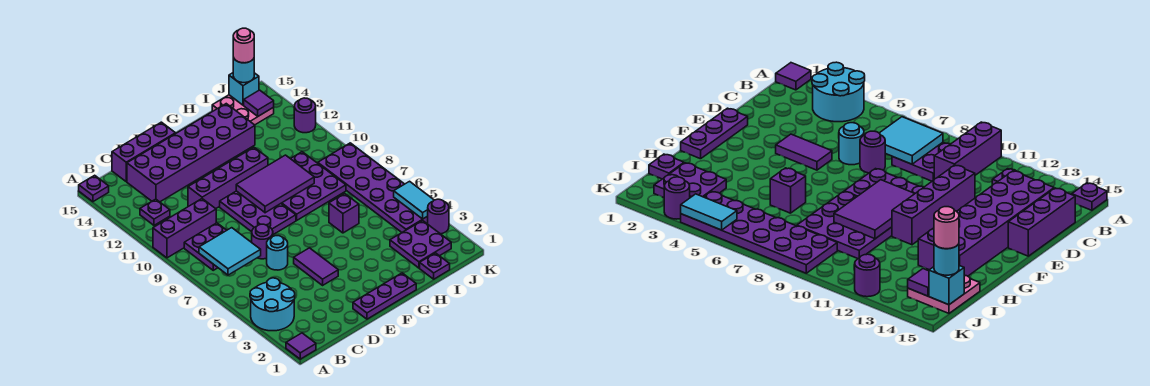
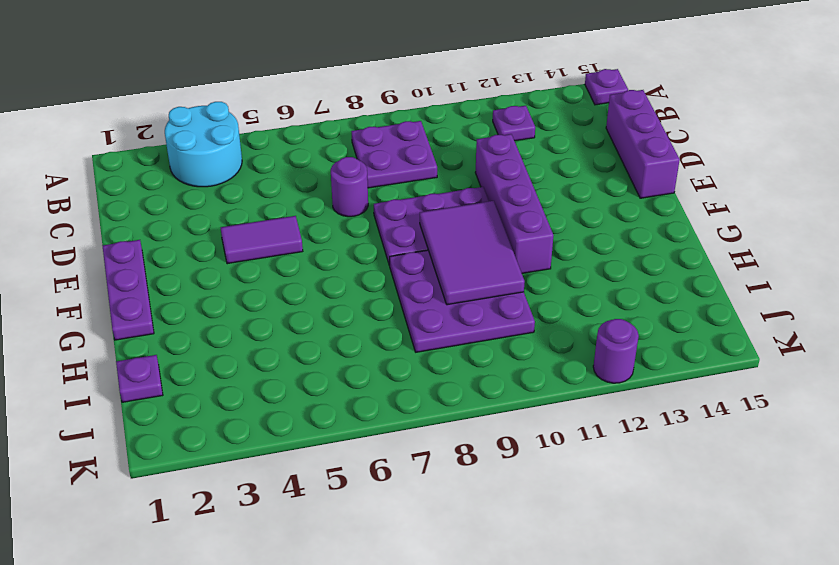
none -> purple 1x1 tile [286,333,316,359]
none -> purple 1x3 brick [153,199,216,258]
none -> purple 2x6 brick [127,104,255,202]

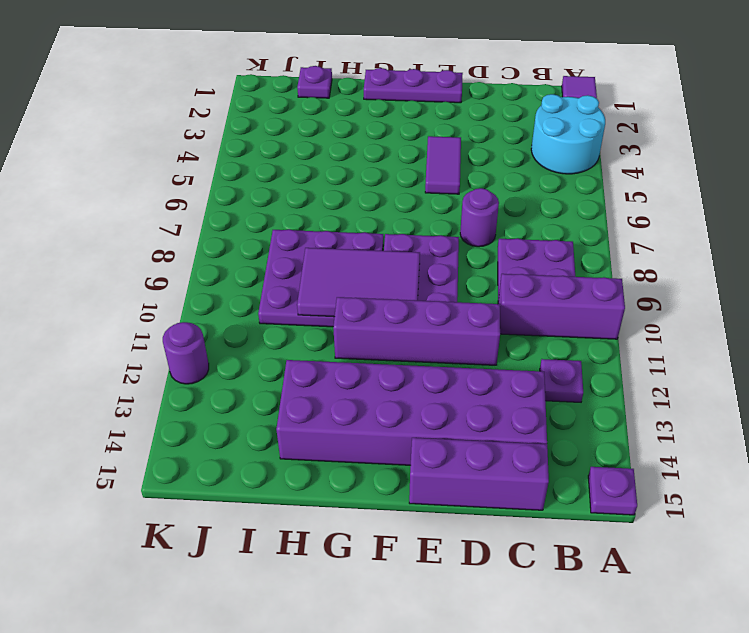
none -> cyan 1x1 round brick [267,236,288,270]
none -> purple 1x1 brick [329,194,359,233]
none -> purple 2x2 plate [390,221,451,268]

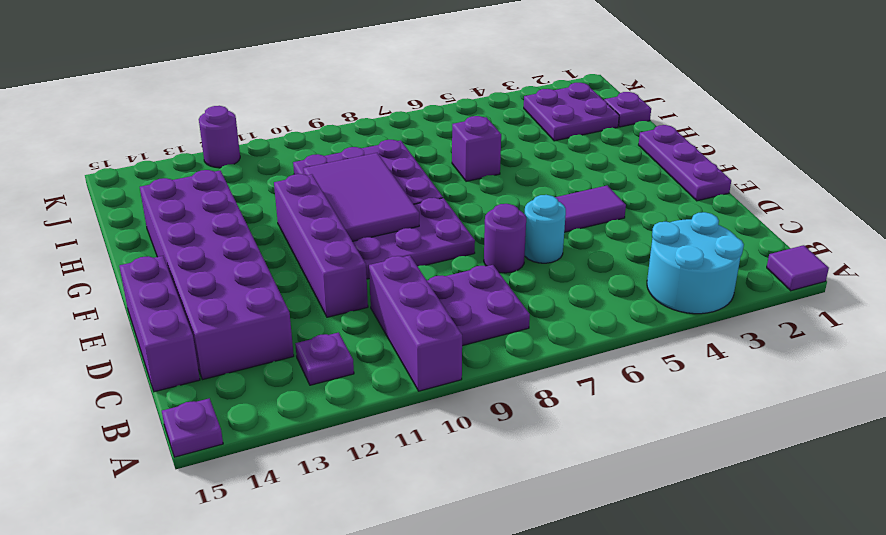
none -> pink 2x2 plate [212,95,274,125]
none -> purple 2x6 plate [318,143,428,232]
none -> purple 1x1 round brick [428,199,449,234]

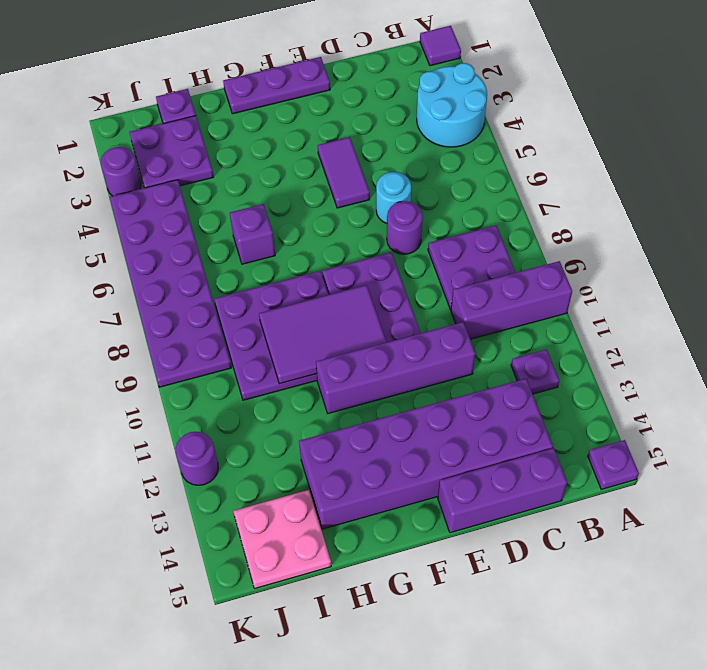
none -> cyan 2x2 tile [199,228,261,275]
none -> purple 1x1 tile [244,90,274,116]
none -> cyan 1x1 brick [229,73,259,105]

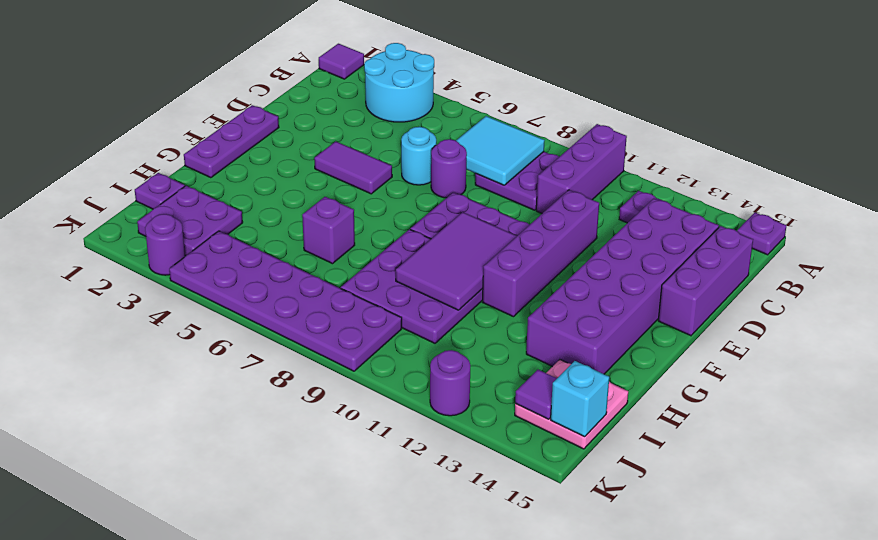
none -> cyan 1x2 tile [394,181,434,219]
none -> cyan 1x1 round brick [233,57,254,83]
none -> pink 1x1 round brick [233,28,254,63]

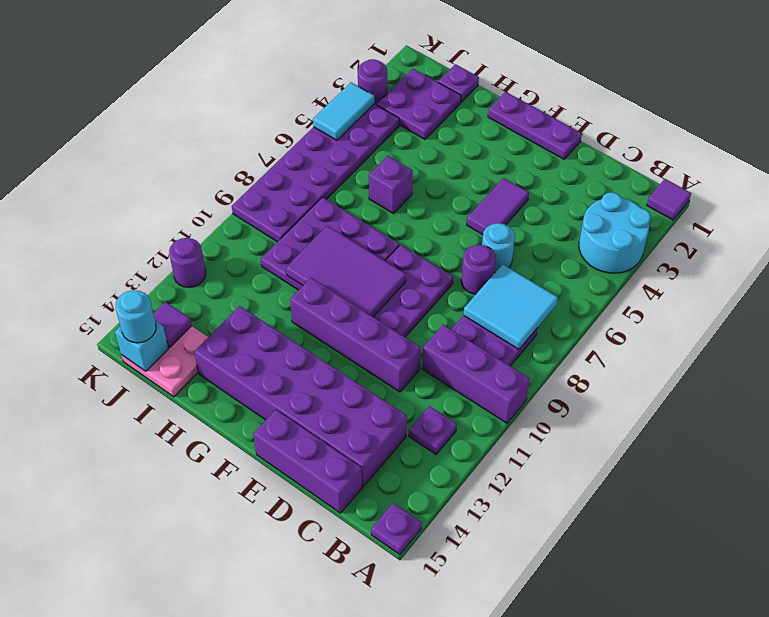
none -> pink 1x1 round brick [233,28,254,63]

